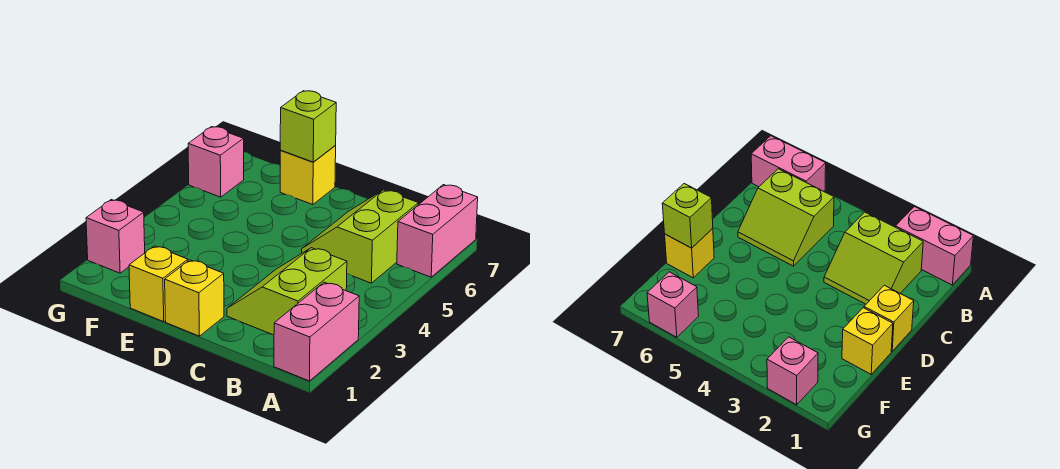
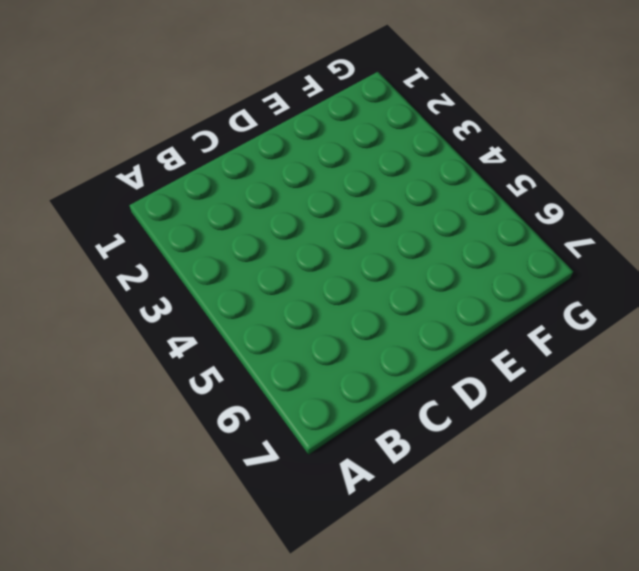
none -> pink 1x2 brick [274,282,359,381]
none -> pink 1x2 brick [397,185,478,277]

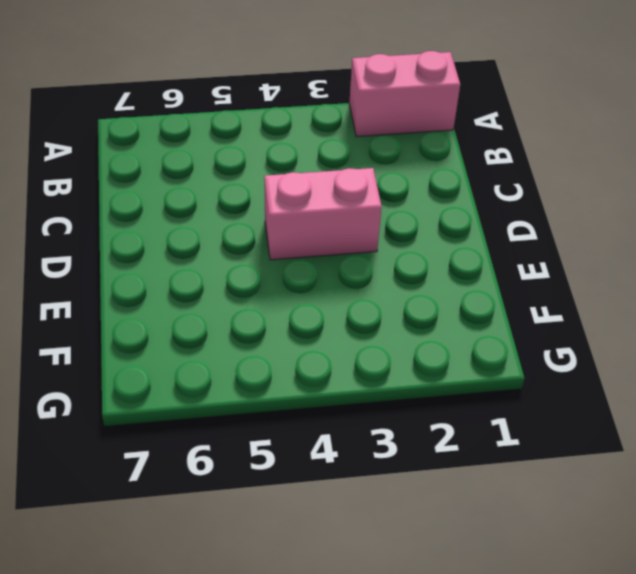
pink 1x2 brick [264,168,382,260] -> pink 1x2 brick moved to [397,185,478,277]
none -> lime 2x2 slope [227,248,347,335]
none -> lime 2x2 slope [302,190,419,283]

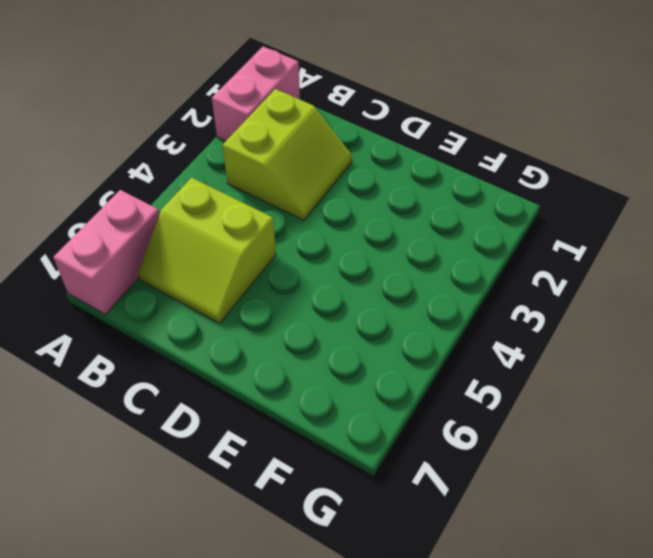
lime 2x2 slope [138,178,276,323] -> lime 2x2 slope turned to [302,190,419,283]
none -> yellow 1x1 brick [165,260,224,336]
none -> yellow 1x1 brick [129,246,188,322]

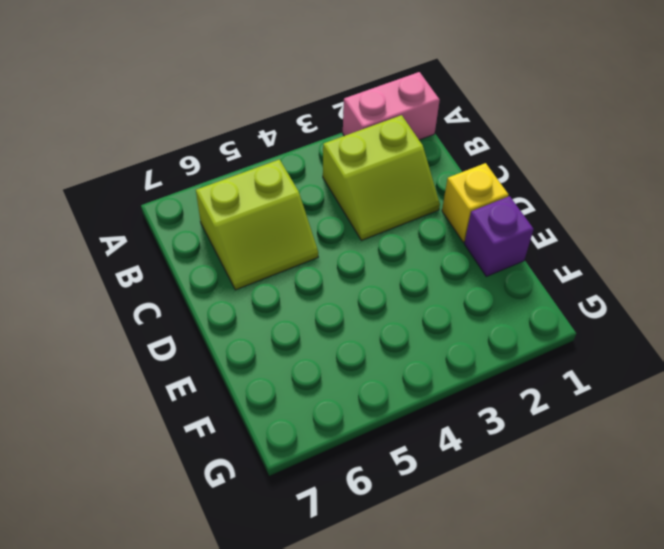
purple 1x1 brick [464,196,534,277] -> yellow 1x1 brick [129,246,188,322]
none -> pink 1x2 brick [397,185,478,277]
none -> yellow 1x1 brick [280,145,336,205]

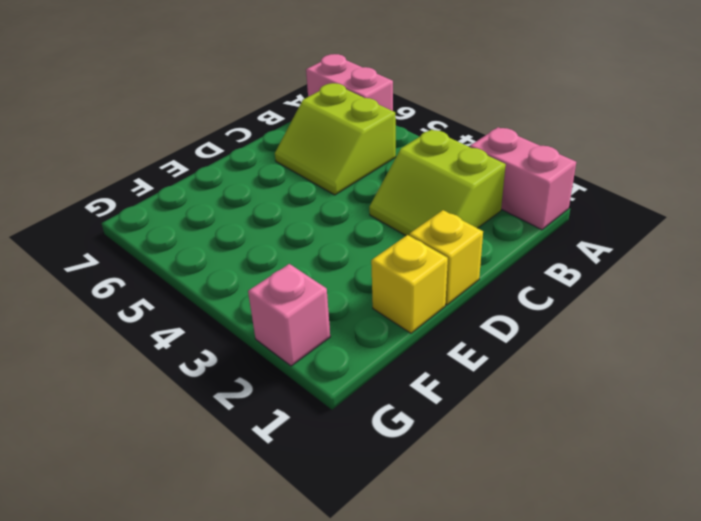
none -> yellow 1x1 brick [280,145,336,205]
none -> pink 1x1 brick [188,127,244,197]

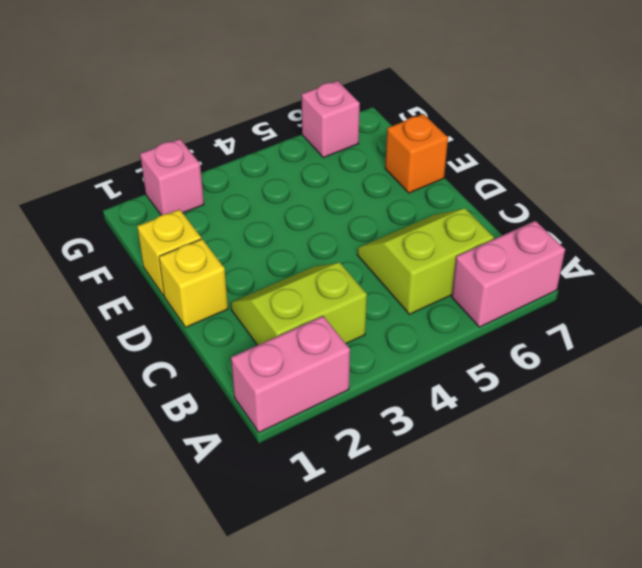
orange 1x1 brick [385,114,448,193] -> yellow 1x1 brick [280,145,336,205]
none -> lime 1x1 brick [280,91,336,162]

